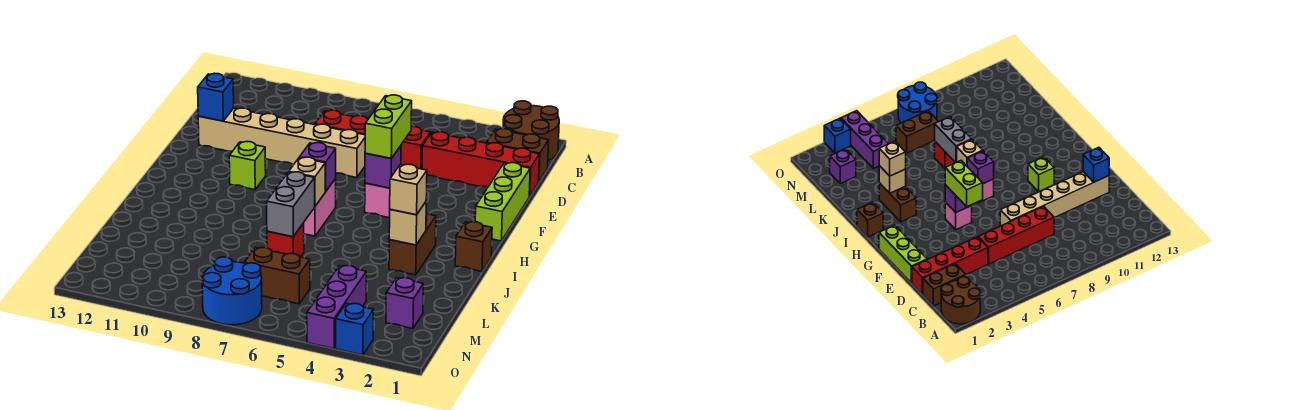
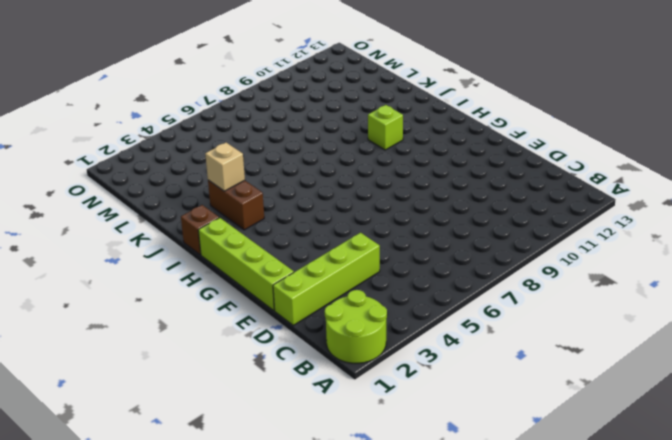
lime 2x2 round brick [325,290,387,363] -> brown 2x2 round brick [503,101,559,160]
lime 1x4 brick [273,233,380,325] -> red 1x4 brick [422,132,539,196]
lime 1x4 brick [198,218,294,310] -> lime 1x3 brick [475,163,530,241]
lime 1x1 brick [368,105,403,150] -> lime 1x1 brick moved to [229,142,266,190]
none -> brown 1x2 brick [487,129,549,181]
none -> red 1x4 brick [315,110,431,169]
none -> tan 1x6 brick [198,108,365,178]

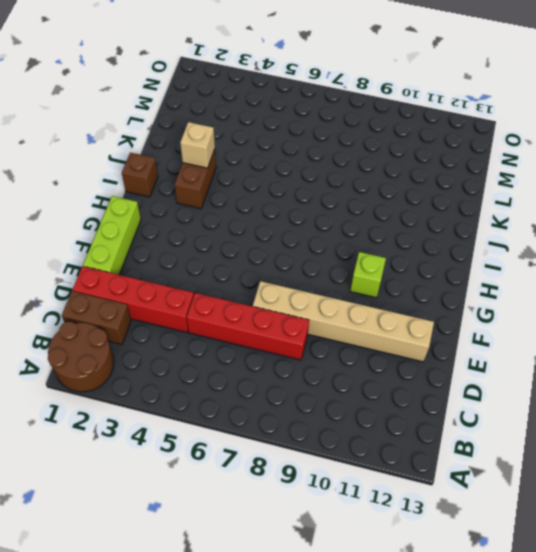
none -> pink 1x1 brick [365,183,390,218]
none -> pink 1x2 brick [304,179,336,236]
none -> red 1x1 brick [267,223,304,257]

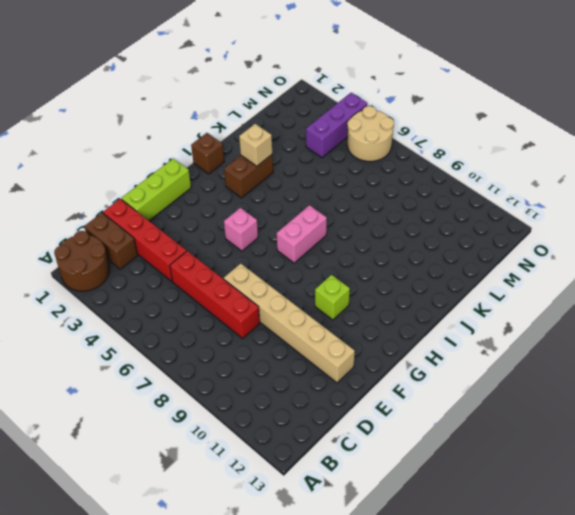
tan 2x2 round brick [347,106,394,161] -> none
none -> red 1x1 brick [267,223,304,257]
none -> purple 1x1 brick [386,278,423,329]
none -> brown 1x2 brick [244,248,310,304]

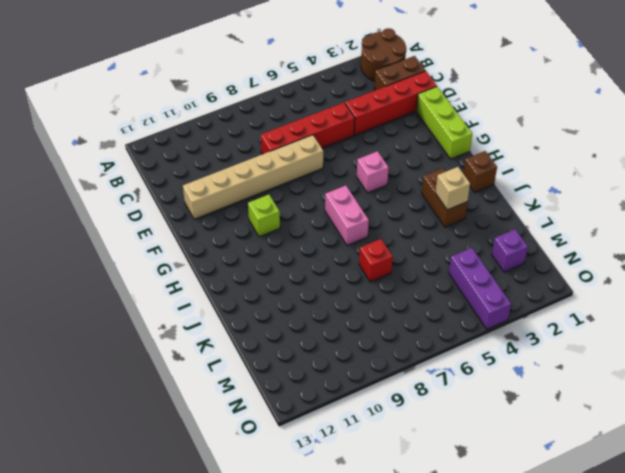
none -> brown 1x2 brick [244,248,310,304]
none -> blue 2x2 round brick [202,257,262,325]
none -> blue 1x1 brick [336,303,374,355]

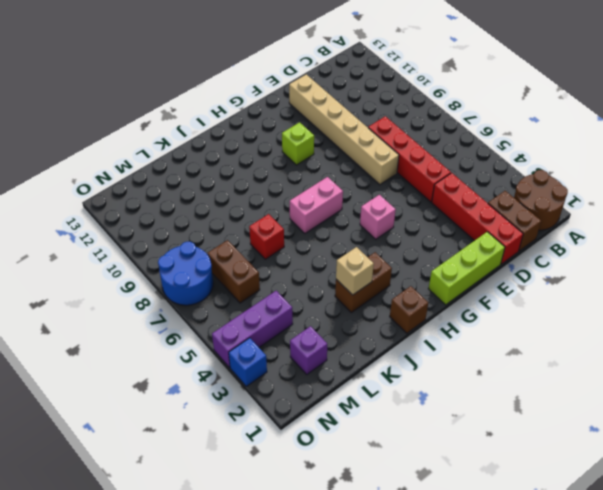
none -> blue 1x1 brick [198,73,234,121]
none -> purple 1x1 brick [365,146,401,188]
none -> purple 1x1 brick [300,143,336,191]

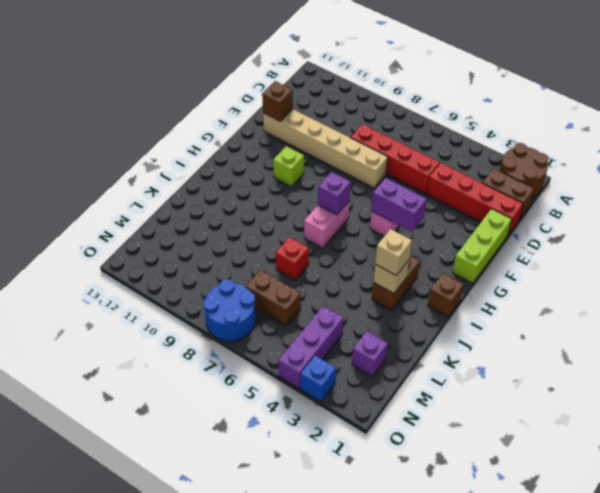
brown 1x1 brick [262,81,293,121] -> blue 1x1 brick [198,73,234,121]
purple 1x2 brick [372,178,427,232] -> purple 1x1 brick [365,146,401,188]
none -> tan 1x1 brick [289,157,326,206]
none -> grey 1x2 brick [267,172,315,237]
none -> lime 1x2 brick [365,95,412,158]

